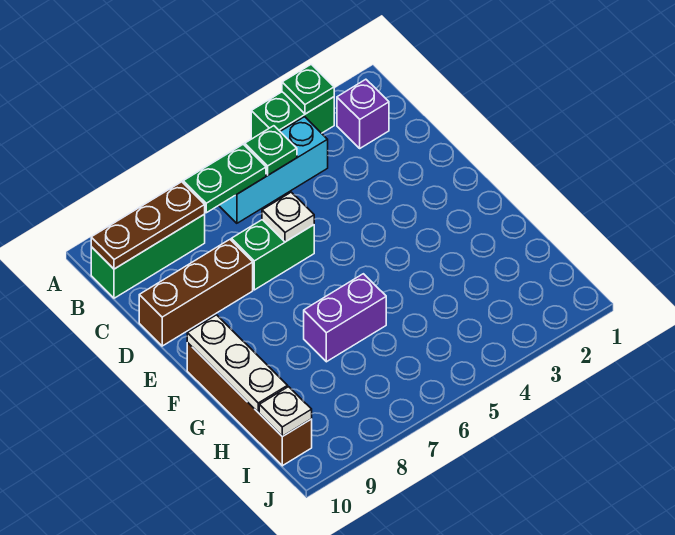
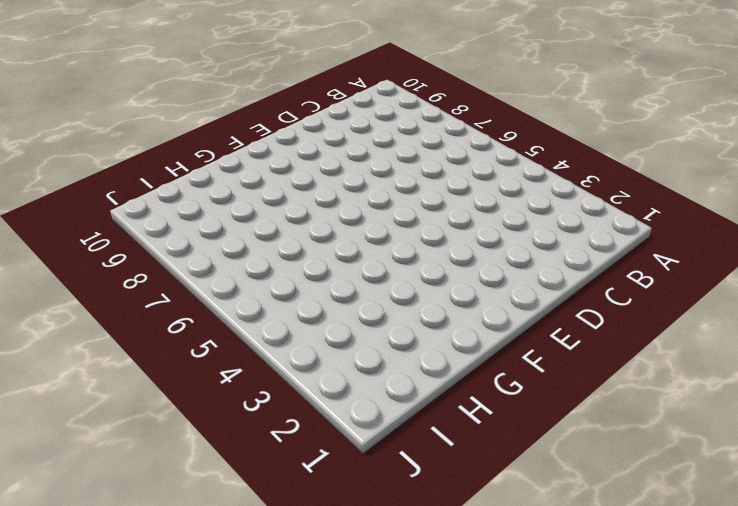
none -> green 1x2 brick [251,92,334,139]
none -> purple 1x1 brick [337,79,389,148]
none -> cyan 1x3 brick [219,117,328,223]

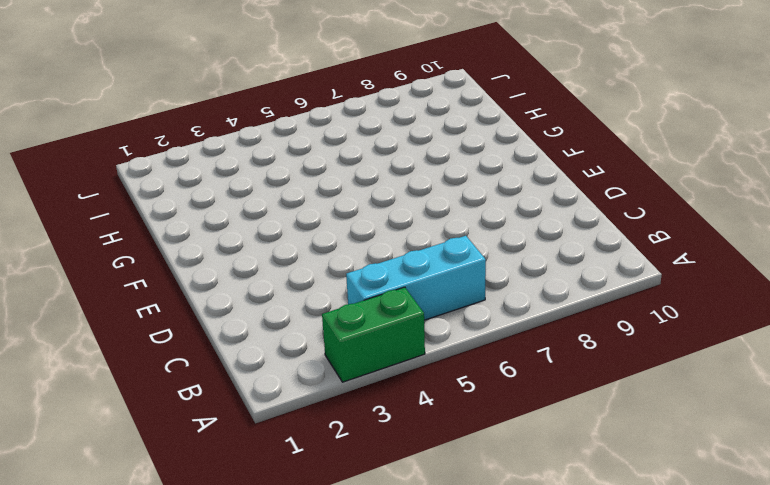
none -> purple 1x1 brick [337,79,389,148]
none -> green 1x3 brick [91,214,205,298]
none -> green 1x2 brick [231,220,314,290]

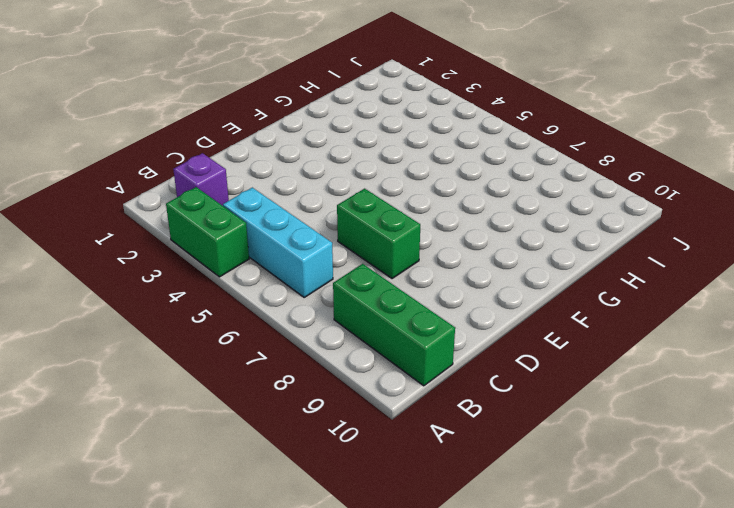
none -> brown 1x3 brick [139,240,253,346]
none -> brown 1x4 brick [187,342,312,466]
none -> purple 1x2 brick [304,274,386,362]

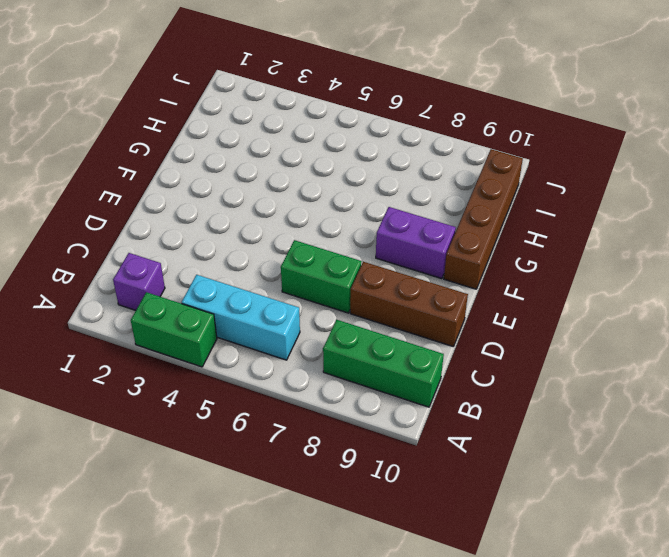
purple 1x2 brick [376,207,456,279] -> purple 1x2 brick moved to [304,274,386,362]
none -> green 1x1 plate [282,64,334,114]
none -> green 1x1 plate [245,126,297,175]
none -> green 1x2 plate [183,144,266,213]

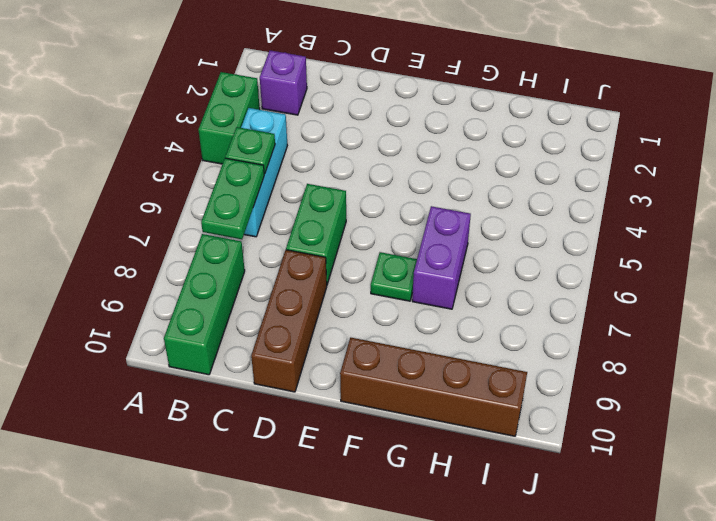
green 1x1 plate [371,252,417,301] -> green 1x1 plate moved to [282,64,334,114]
none -> brown 1x3 plate [91,182,205,269]
none -> white 1x1 plate [262,192,314,242]
none -> white 1x3 plate [187,315,288,412]

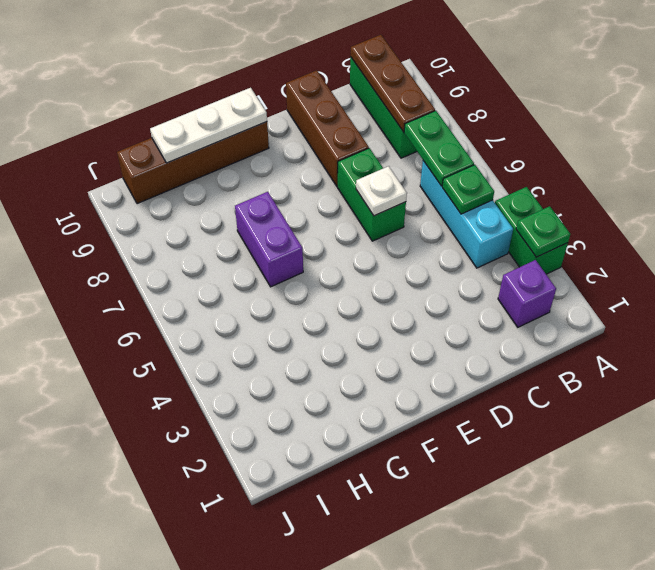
none -> white 1x1 plate [259,387,312,436]

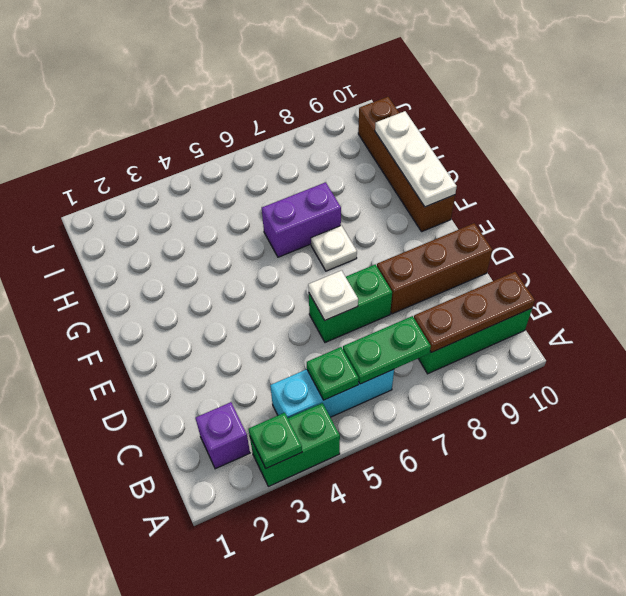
white 1x1 plate [311,226,357,271] -> white 1x1 plate moved to [259,387,312,436]

